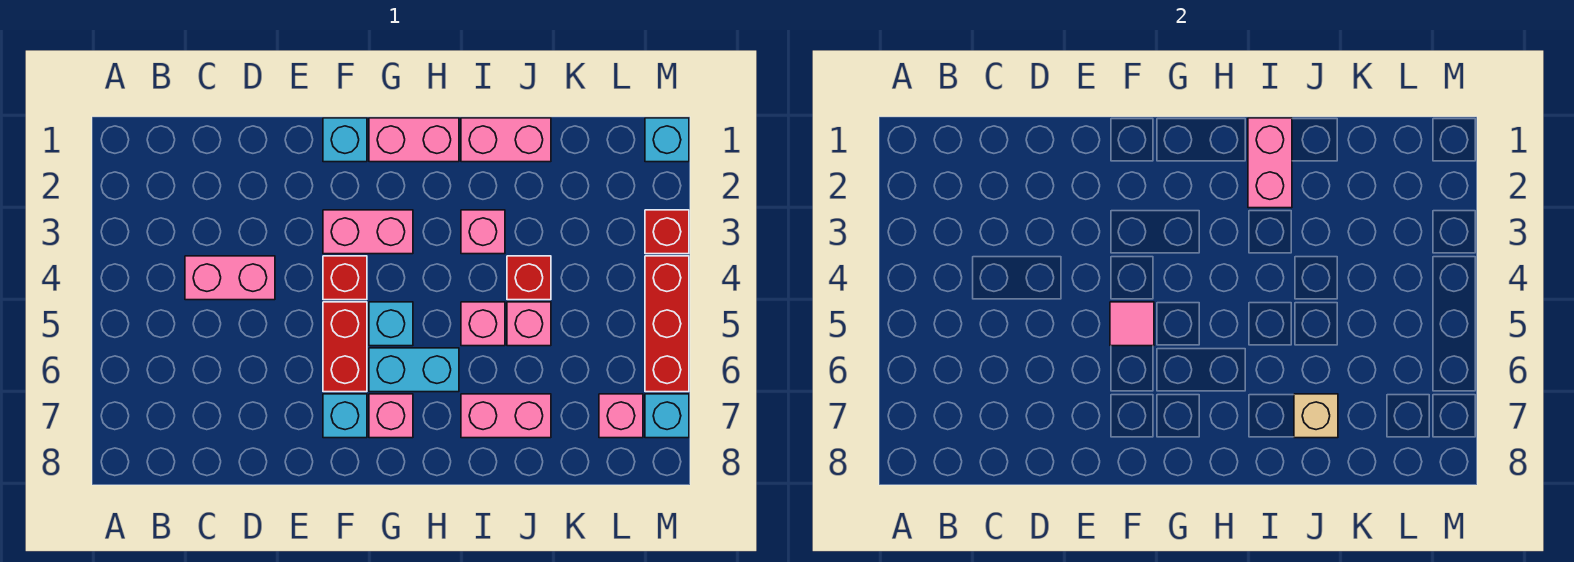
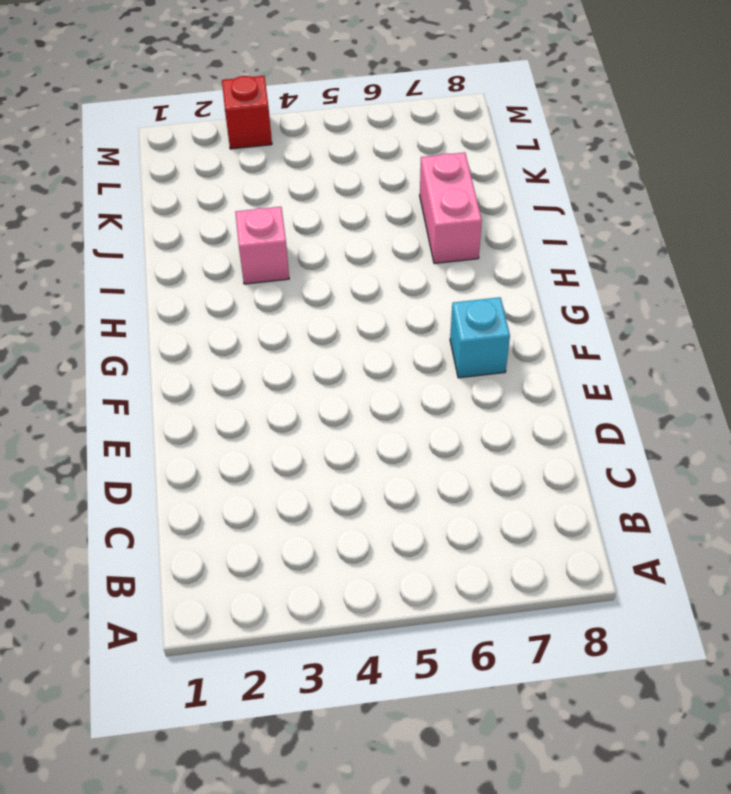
none -> pink 1x2 brick [185,256,275,300]
none -> cyan 1x1 brick [323,118,367,162]
none -> pink 1x2 brick [323,210,413,254]

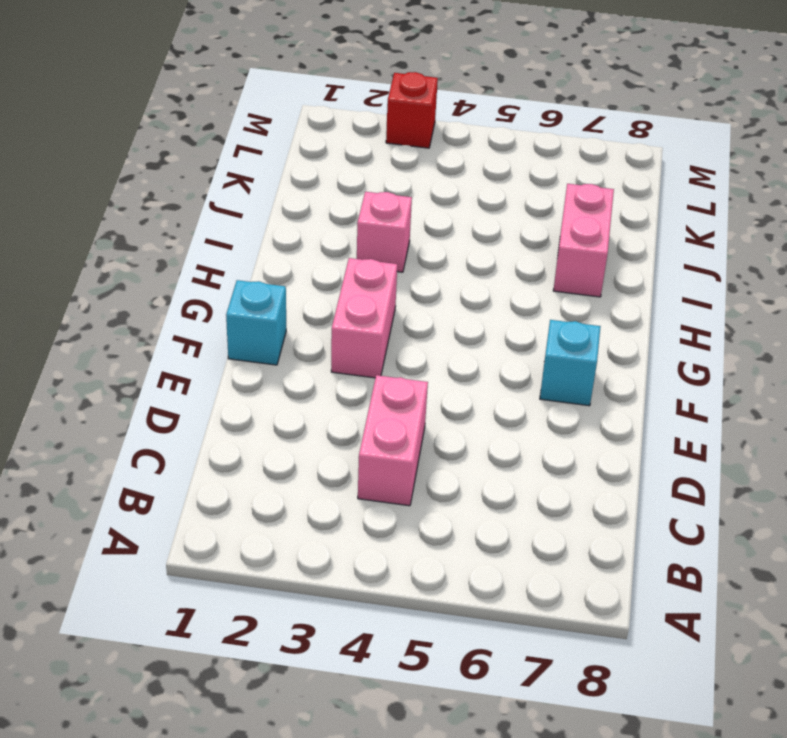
none -> red 1x1 brick [323,256,367,300]
none -> red 1x2 brick [323,302,367,392]
none -> pink 1x2 brick [369,118,459,162]

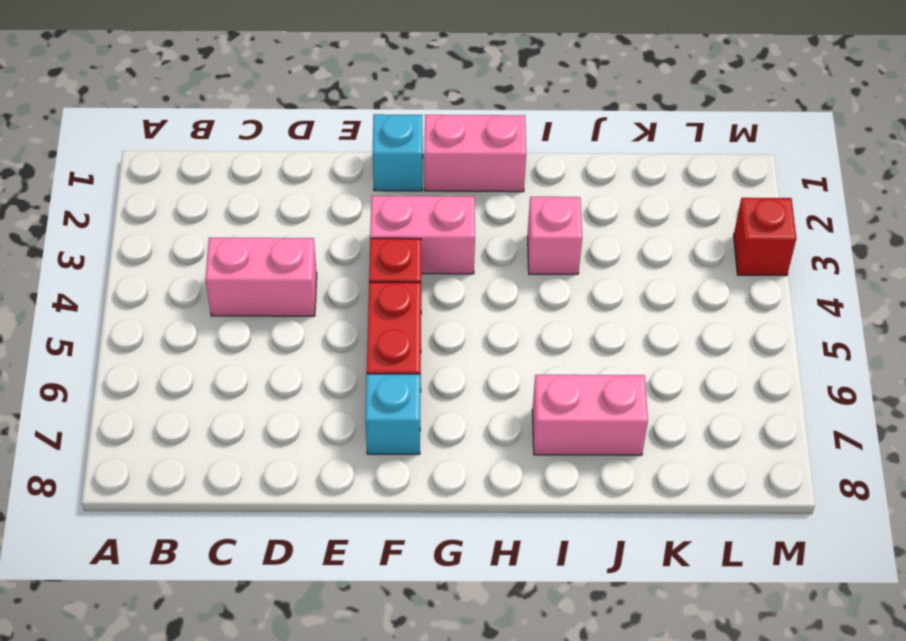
none -> cyan 1x1 brick [369,302,413,346]
none -> cyan 1x2 brick [369,348,459,392]
none -> pink 1x1 brick [369,394,413,438]

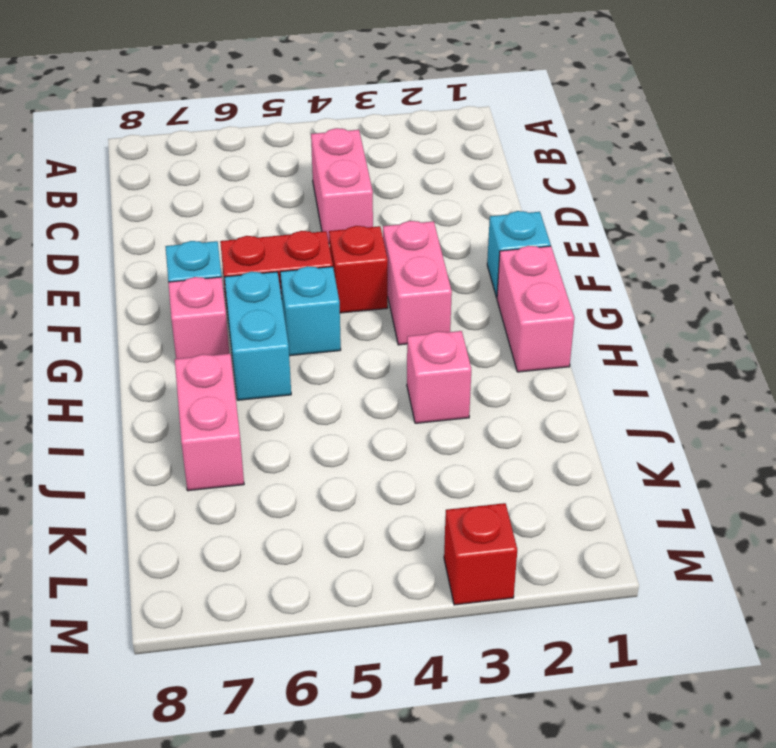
none -> pink 1x2 brick [461,118,551,162]
none -> pink 1x1 brick [461,302,505,346]
none -> red 1x1 brick [507,256,551,300]

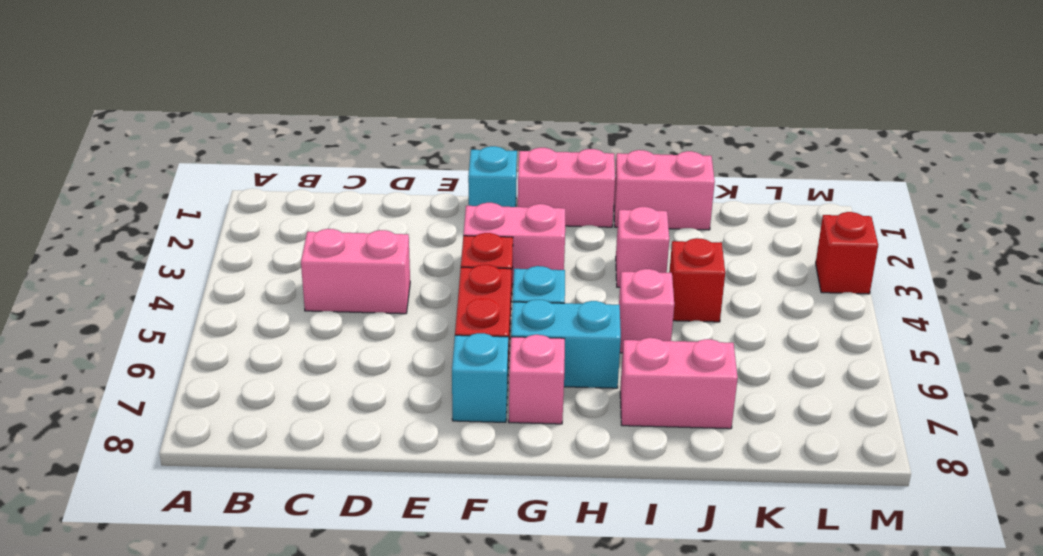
none -> pink 1x1 brick [507,302,551,346]
none -> pink 1x1 brick [599,394,643,438]
none -> cyan 1x1 brick [645,118,689,162]

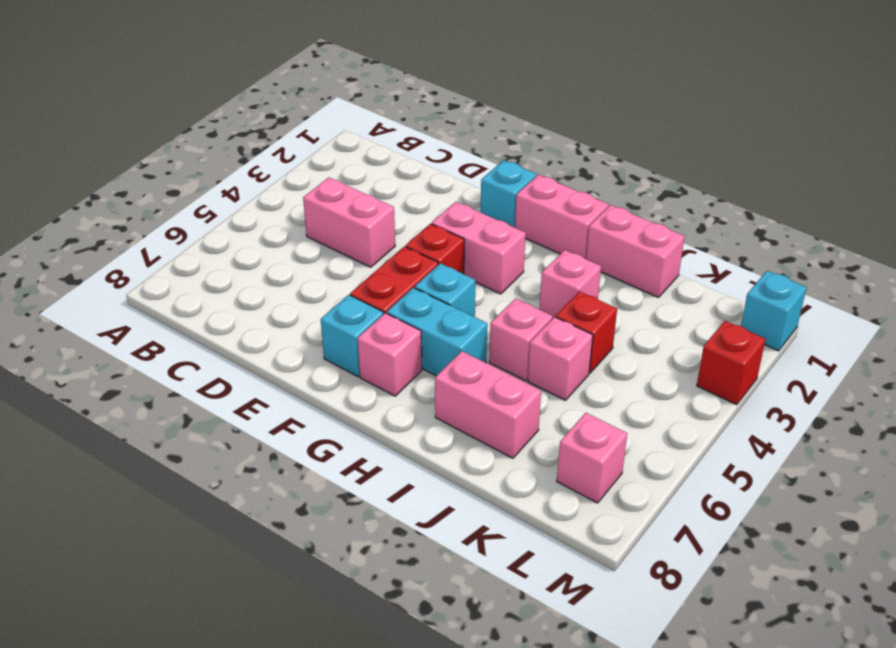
none -> red 1x3 brick [645,256,689,392]
none -> cyan 1x1 brick [645,394,689,438]
none -> pink 1x1 tile [1110,302,1154,346]

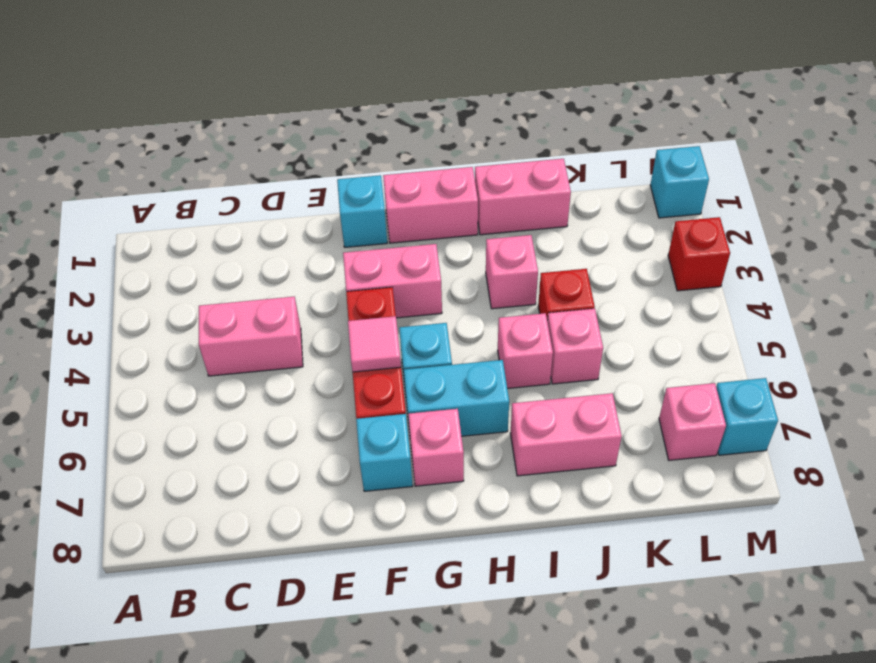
none -> red 1x3 brick [645,256,689,392]
none -> pink 1x2 brick [1248,118,1292,208]
none -> tan 1x1 brick [1294,394,1338,438]

